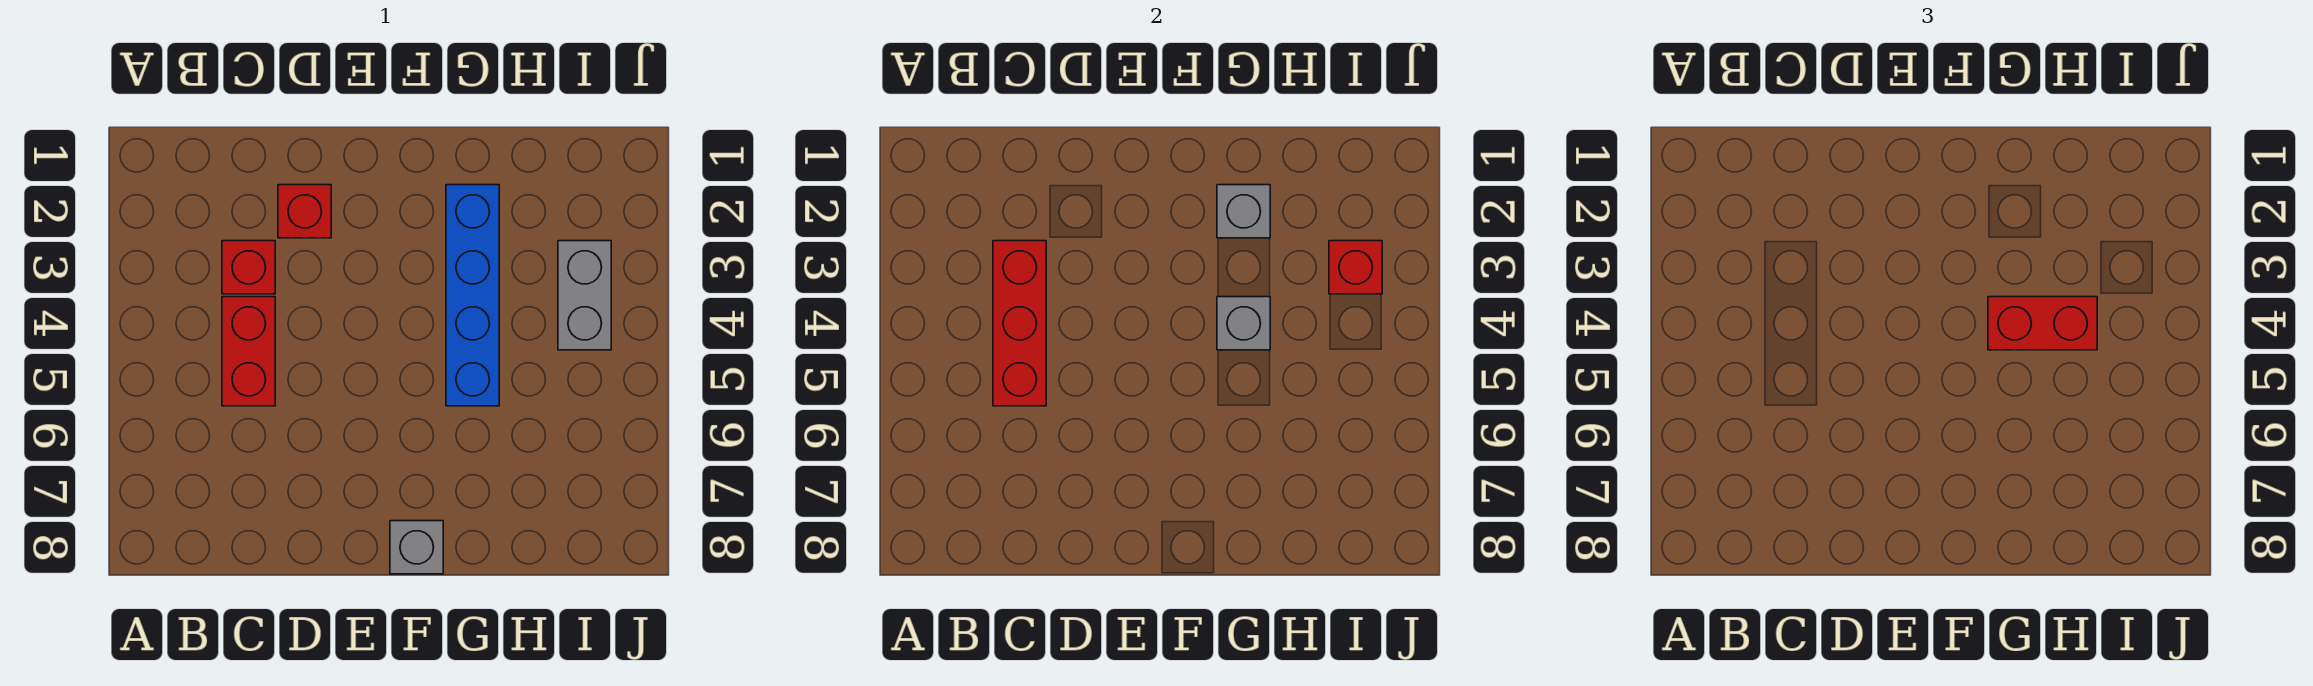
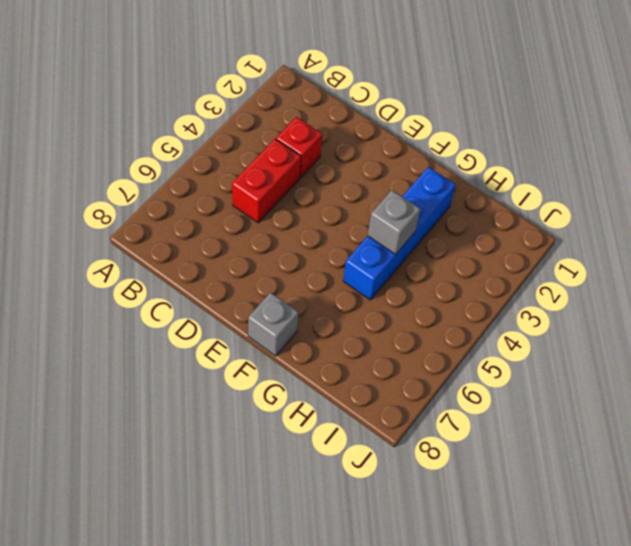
none -> red 1x1 brick [278,185,331,238]
none -> grey 1x2 brick [558,241,611,350]

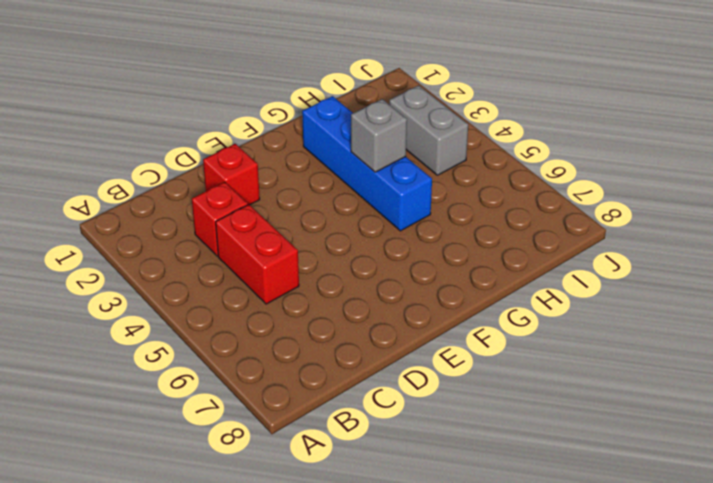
none -> grey 1x1 brick [390,521,443,574]
none -> red 1x3 brick [993,241,1046,406]

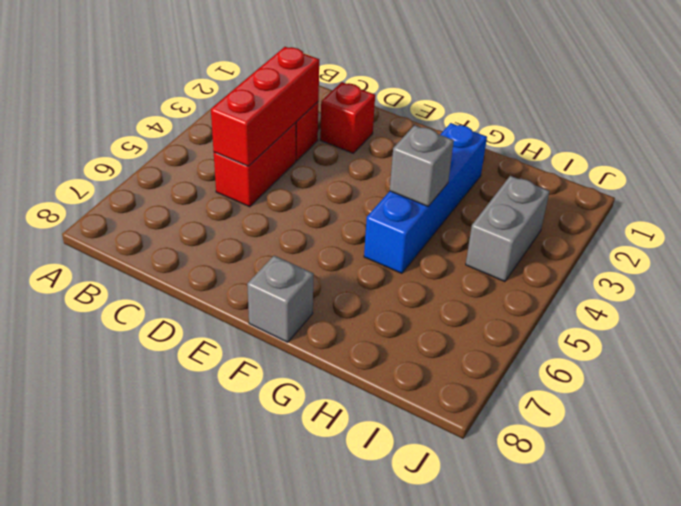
none -> grey 1x1 brick [1217,185,1270,238]
none -> red 1x1 brick [1329,241,1382,294]

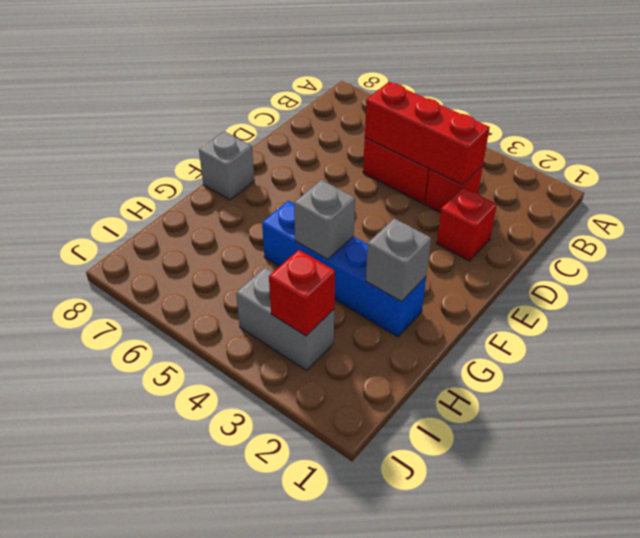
none -> red 1x2 brick [1988,297,2097,350]

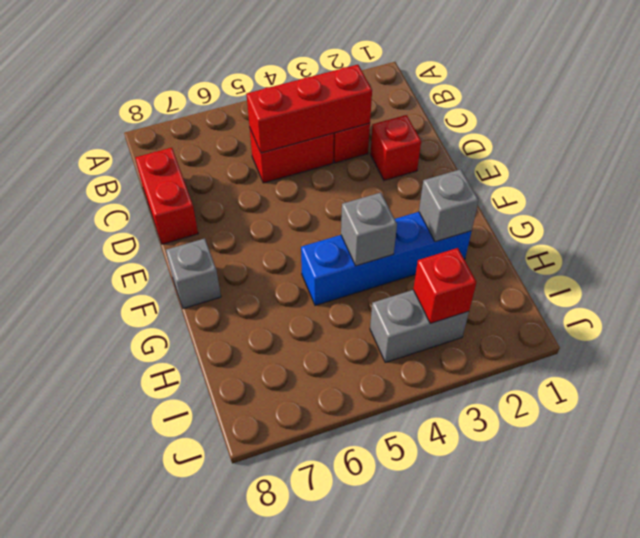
red 1x2 brick [135,148,198,244] -> red 1x2 brick moved to [1988,297,2097,350]

